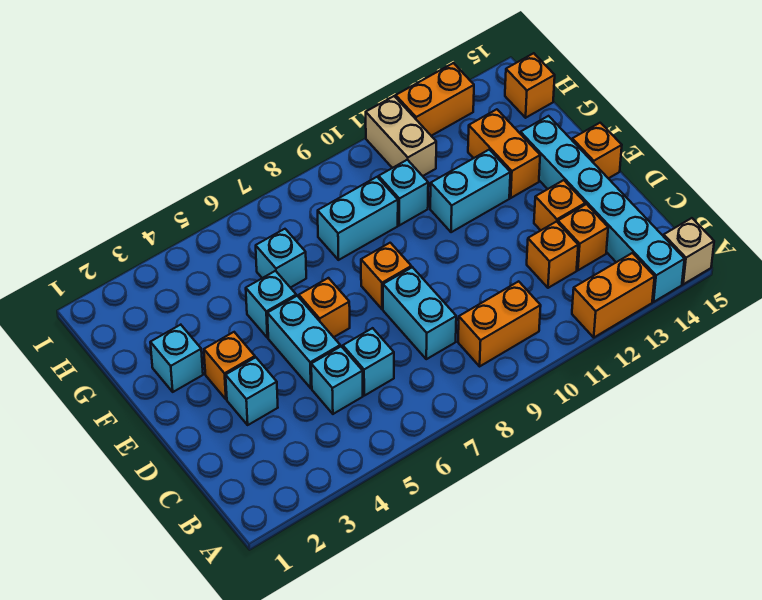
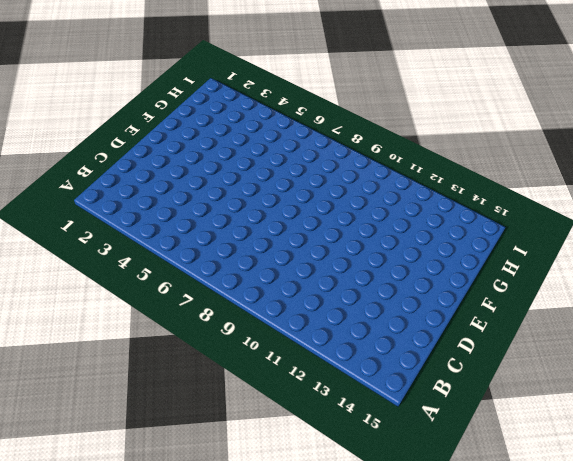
none -> orange 1x2 brick [572,253,655,337]
none -> cyan 1x6 brick [520,116,685,302]
none -> tan 1x1 brick [664,218,714,284]

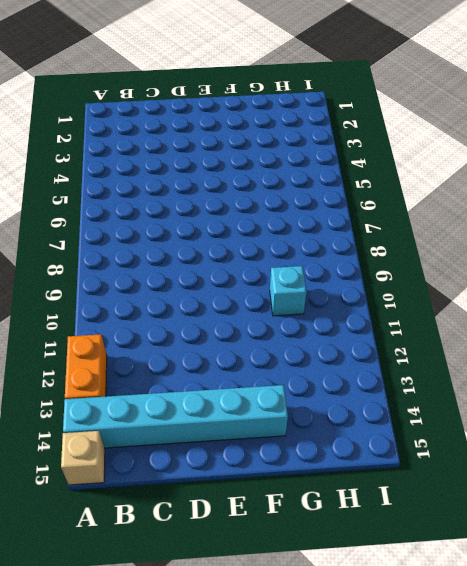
none -> orange 1x2 brick [458,281,541,366]
none -> cyan 1x1 brick [311,346,363,414]
none -> cyan 1x1 brick [343,328,394,396]

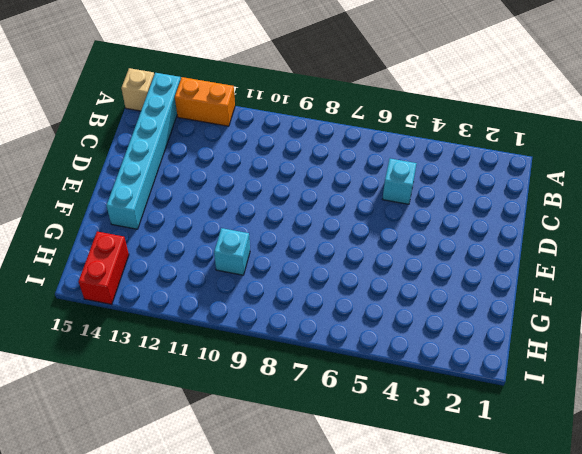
red 1x2 brick [79,232,129,304] -> none
none -> orange 1x2 brick [458,281,541,366]
none -> cyan 1x1 brick [343,328,394,396]
none -> cyan 1x2 brick [383,267,456,359]

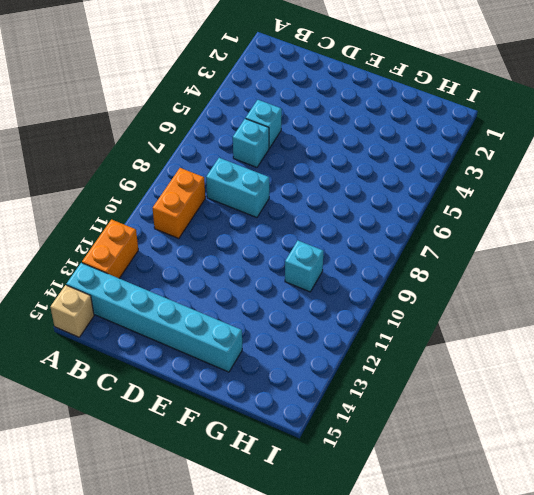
none -> orange 1x1 brick [527,221,578,288]
none -> orange 1x1 brick [558,204,608,270]
none -> cyan 1x1 brick [226,357,278,425]

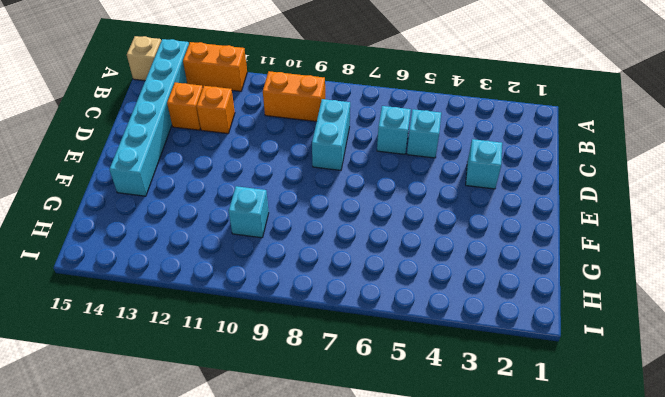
none -> cyan 1x2 brick [267,296,340,388]
none -> orange 1x1 brick [534,180,585,230]
none -> orange 1x1 brick [204,332,255,399]

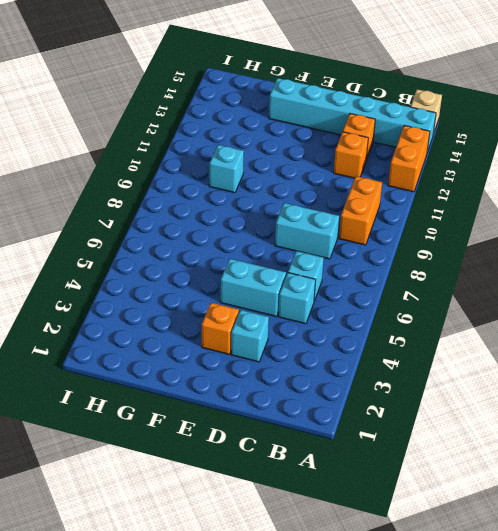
none -> orange 1x1 brick [534,180,585,230]
none -> orange 1x1 brick [299,278,350,337]
none -> orange 1x1 brick [361,243,411,309]

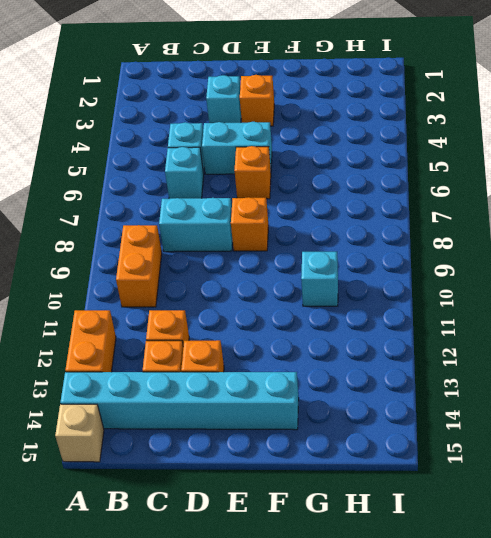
none -> orange 1x1 brick [572,123,622,178]
none -> cyan 1x1 brick [150,325,203,392]
none -> cyan 1x1 brick [246,271,296,338]

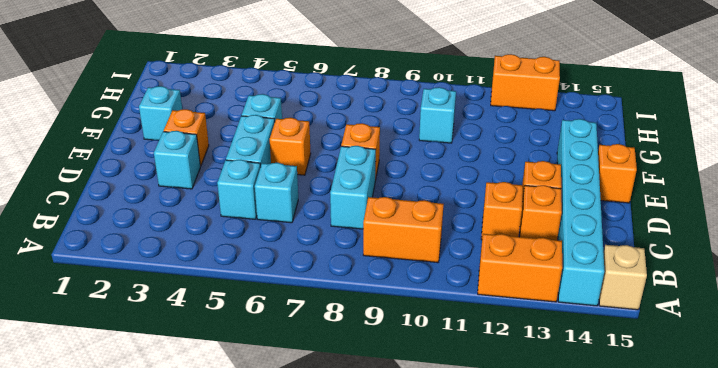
none -> cyan 1x2 brick [430,150,510,232]
none -> orange 1x2 brick [468,109,540,198]
none -> cyan 1x1 brick [256,229,306,288]

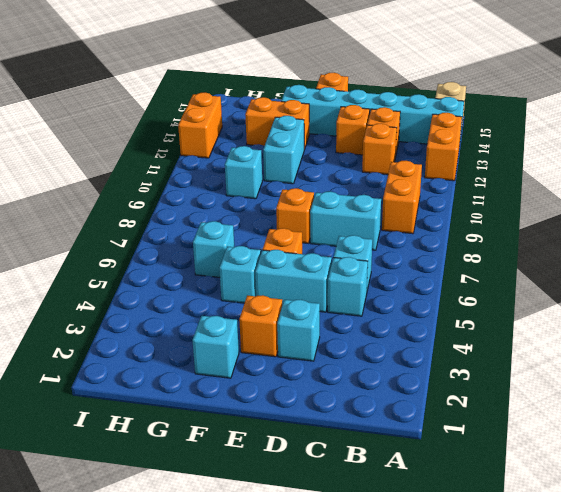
none -> cyan 1x2 brick [318,177,398,260]
none -> tan 1x2 brick [366,96,436,176]
none -> orange 1x1 brick [505,53,555,118]

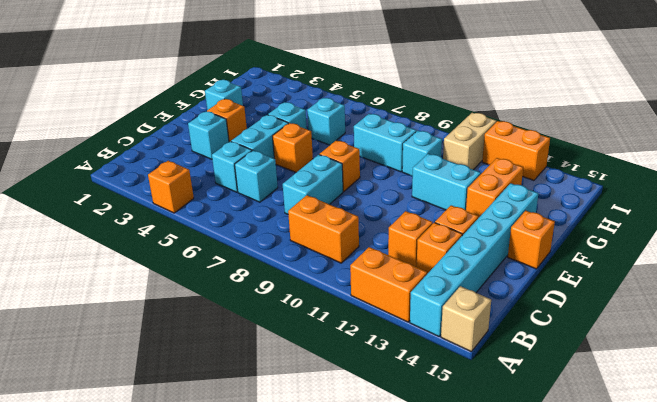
orange 1x1 brick [148,161,194,213] -> orange 1x1 brick moved to [505,53,555,118]

